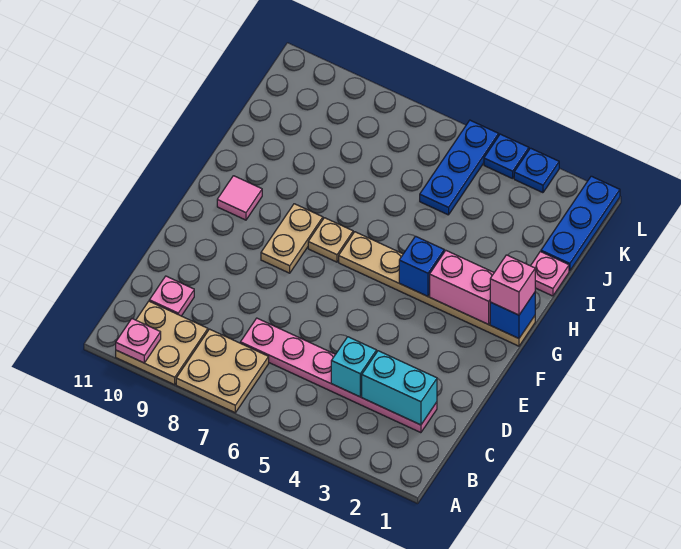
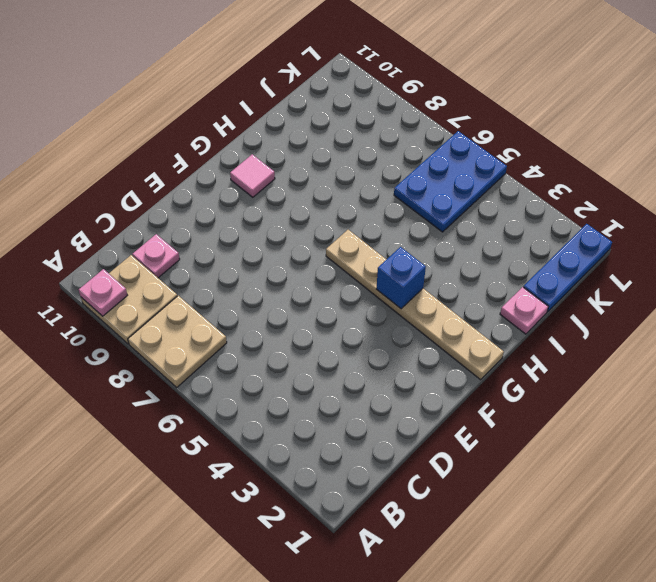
blue 2x3 plate [394,131,507,232] -> blue 1x3 plate [420,120,499,215]
none -> pink 1x6 plate [240,318,437,433]
none -> tan 1x2 plate [261,204,323,273]
none -> tan 1x1 plate [308,218,353,262]

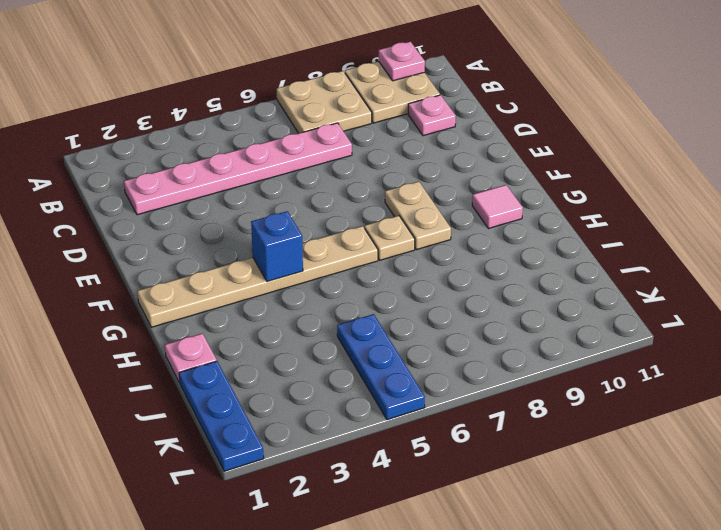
none -> blue 1x1 plate [514,148,559,193]
none -> blue 1x1 plate [484,134,529,179]
none -> cyan 1x2 brick [362,351,437,425]

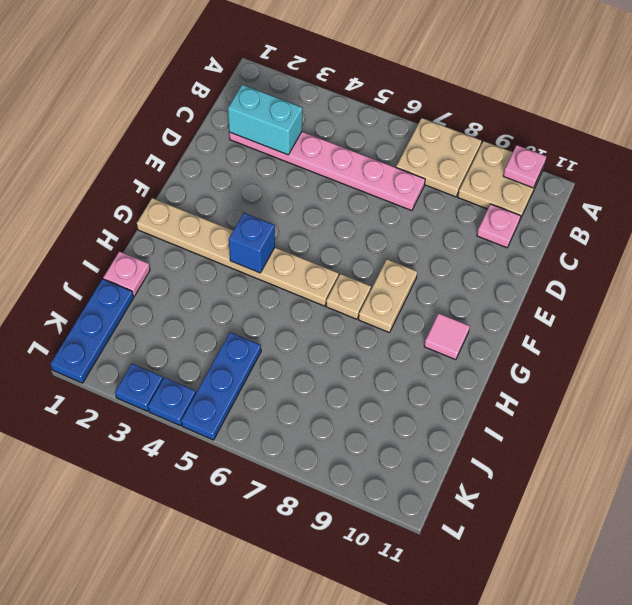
none -> cyan 1x1 brick [331,337,376,397]
none -> blue 1x1 brick [490,292,535,339]
none -> pink 1x2 brick [430,250,494,324]

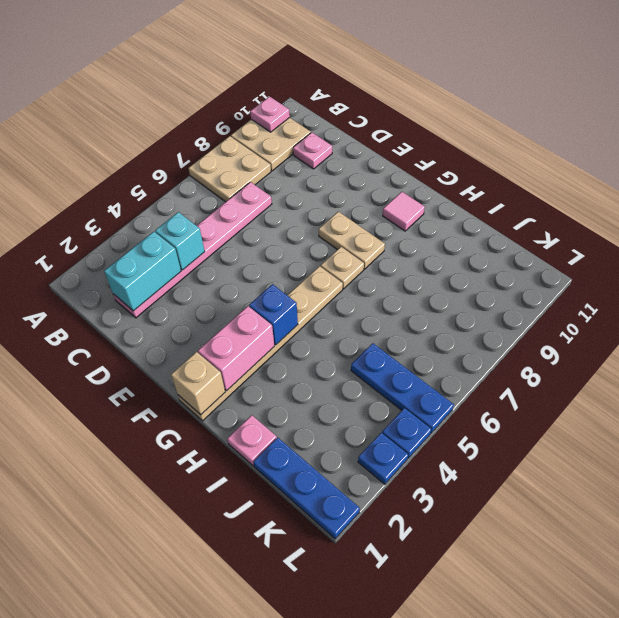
tan 1x1 brick [171,352,225,415] -> blue 1x1 brick [490,292,535,339]
none -> pink 1x1 brick [490,255,535,315]

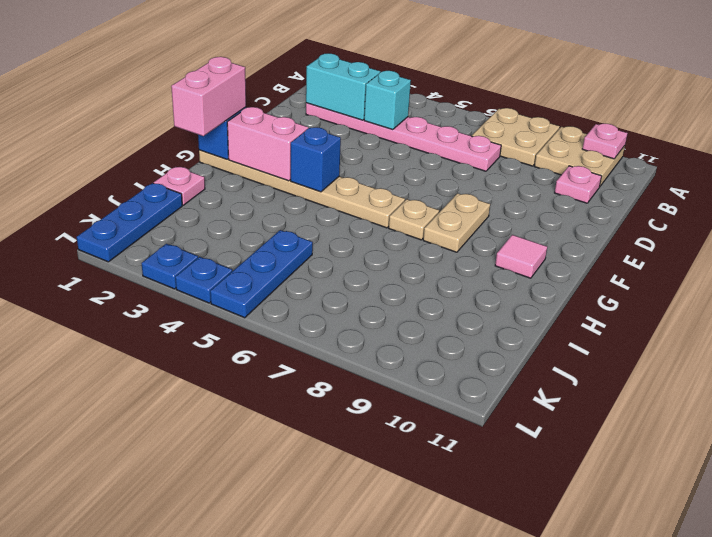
pink 1x2 brick [171,57,246,136] -> pink 1x1 brick [490,255,535,315]

